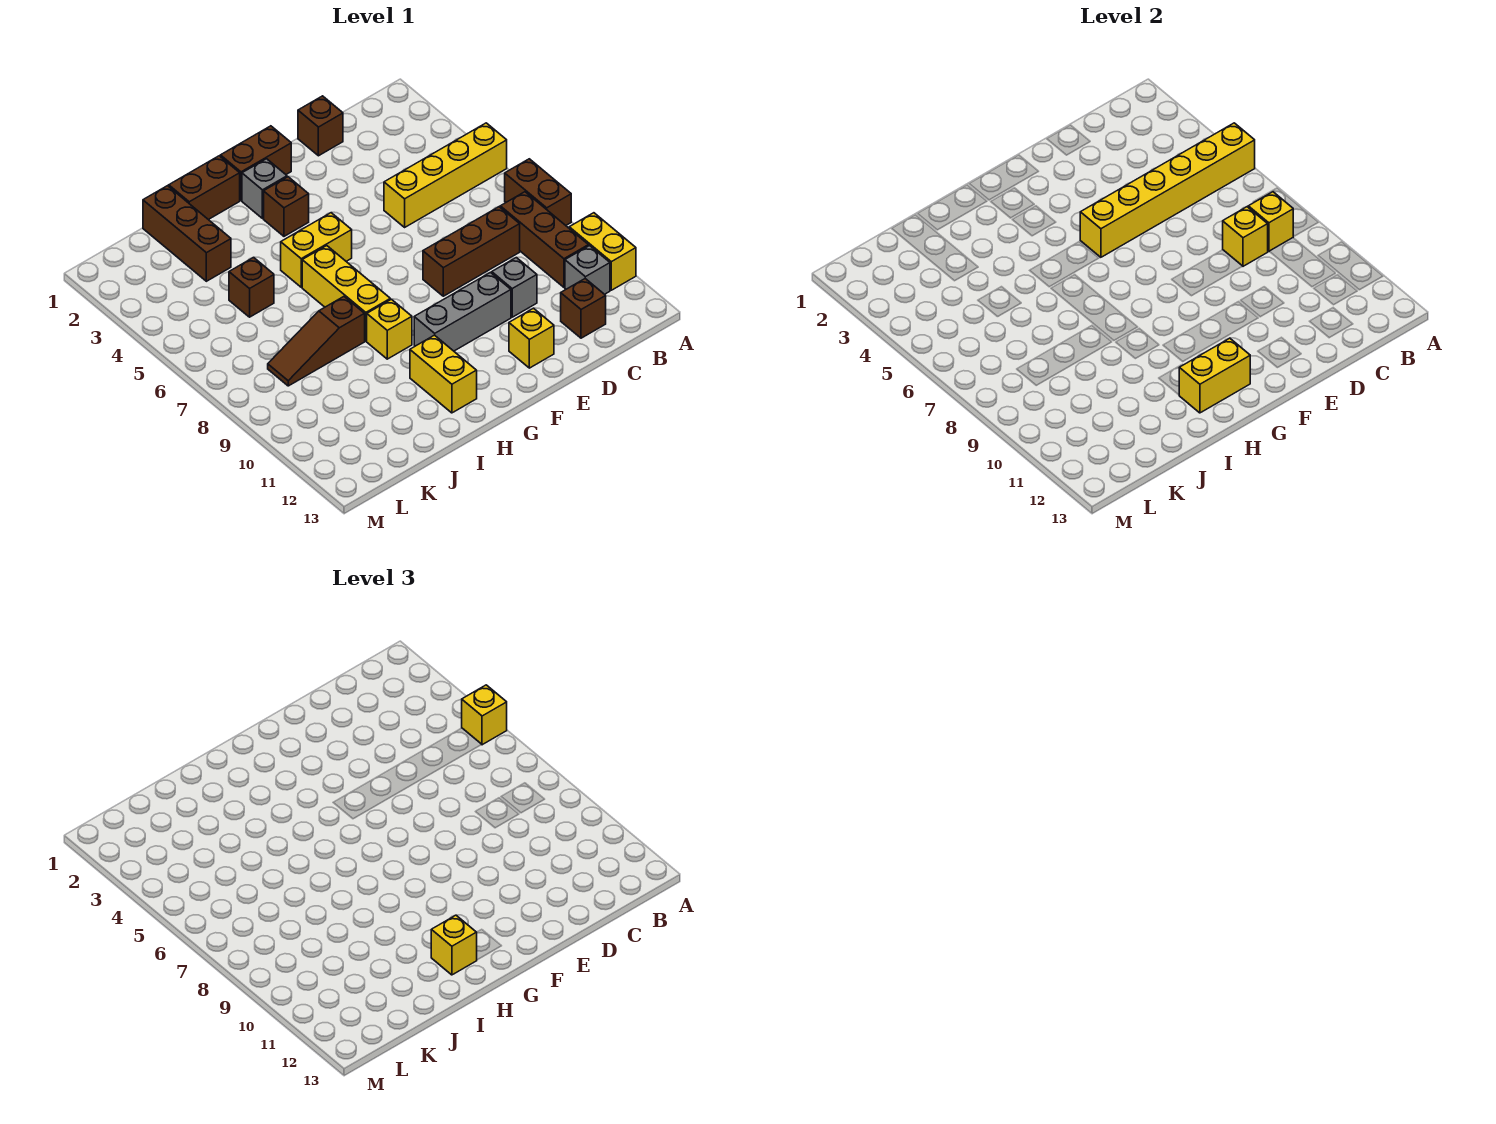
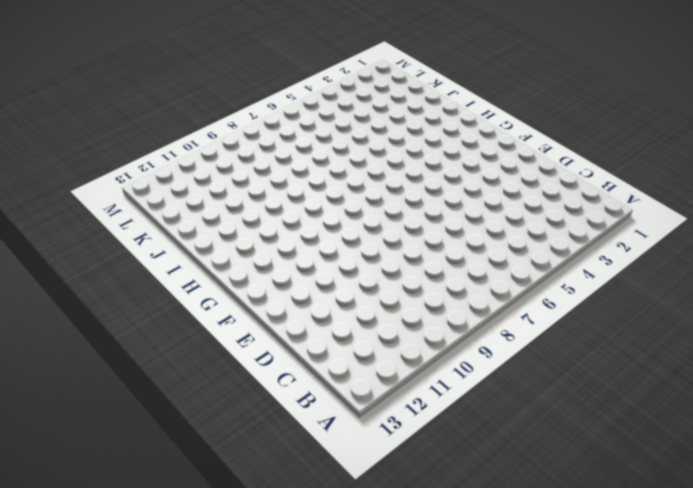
none -> yellow 1x4 brick [384,123,507,227]
none -> brown 1x2 brick [505,159,571,225]
none -> yellow 1x2 brick [569,213,636,290]

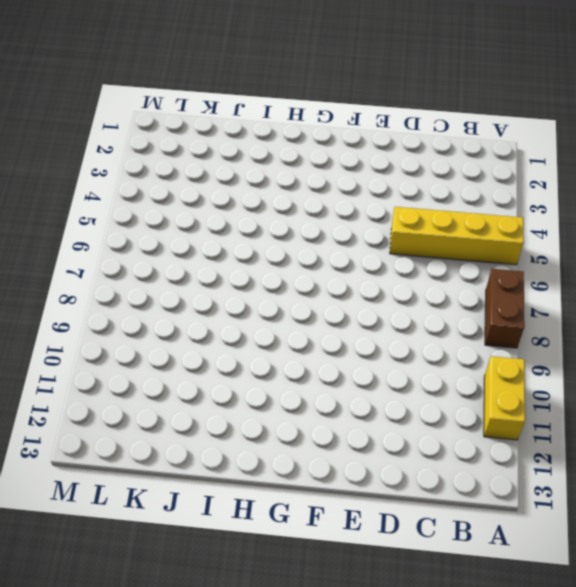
none -> brown 1x3 brick [500,192,589,287]
none -> grey 1x1 brick [565,246,610,294]
none -> brown 1x3 brick [423,207,520,296]

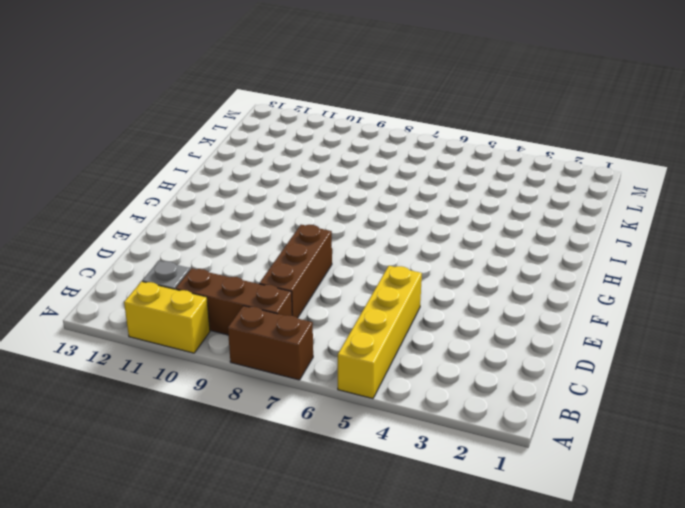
none -> brown 1x1 brick [561,279,606,338]
none -> brown 1x1 brick [298,96,343,156]
none -> grey 1x1 brick [492,258,537,317]

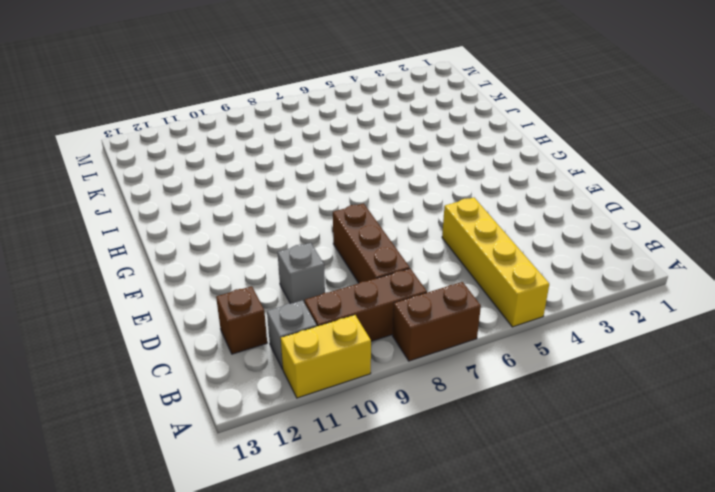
none -> brown 1x1 brick [298,96,343,156]
none -> grey 1x3 brick [414,272,511,351]
none -> yellow 1x1 brick [509,308,554,368]

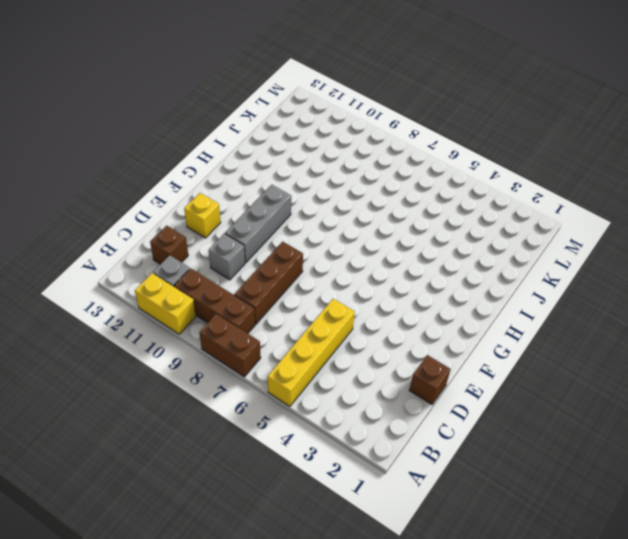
none -> brown 1x2 brick [220,126,291,200]
none -> grey 1x1 brick [242,159,287,219]
none -> brown 1x1 brick [264,177,309,236]

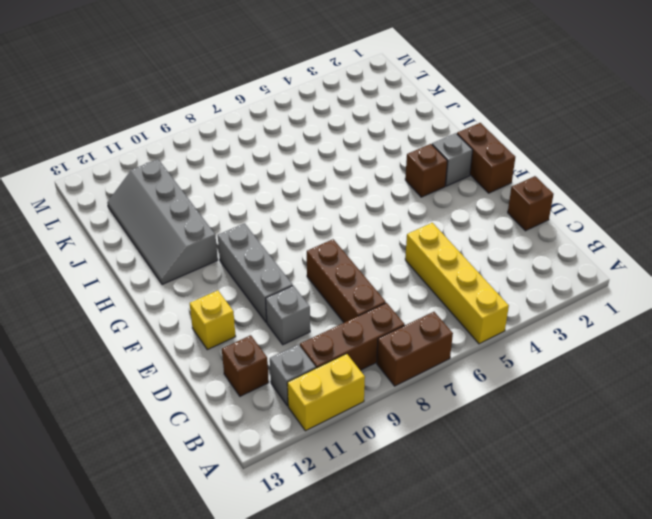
grey 2x4 slope [107,159,218,285] -> yellow 1x2 brick [410,335,477,413]
none -> yellow 1x2 brick [281,213,352,287]
none -> brown 1x2 brick [169,156,240,220]
none -> yellow 1x3 brick [302,246,391,341]

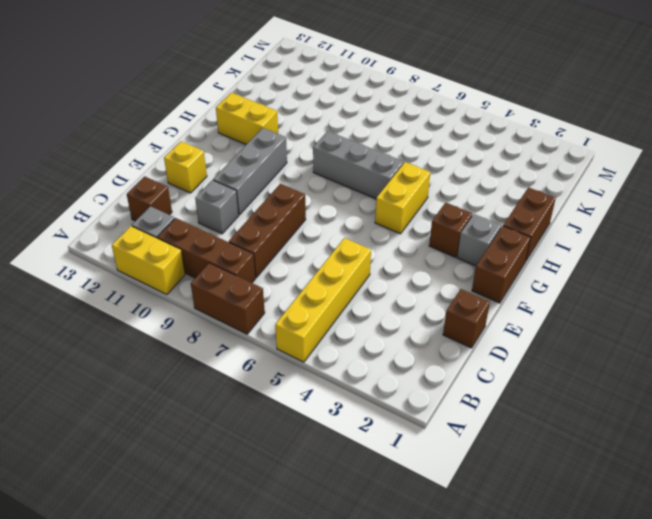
grey 1x3 brick [313,131,404,199] -> yellow 1x3 brick [302,246,391,341]
none -> yellow 1x1 brick [367,299,412,359]
none -> brown 1x3 slope [268,297,365,386]
none -> brown 1x3 brick [143,186,231,281]

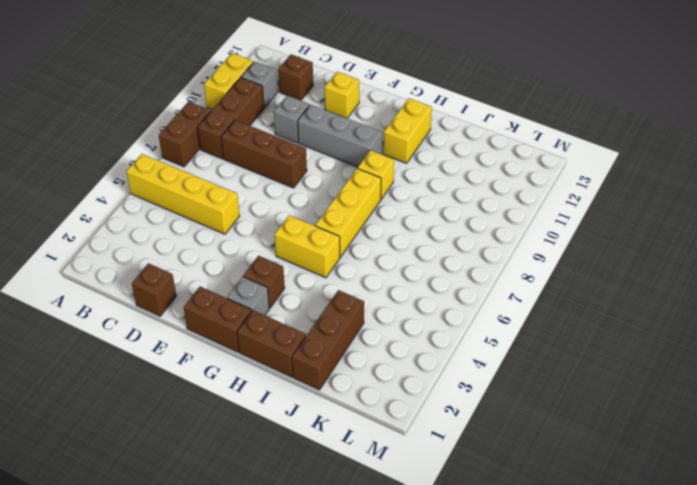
none -> brown 1x3 slope [268,297,365,386]
none -> brown 1x1 brick [229,257,274,317]
none -> yellow 1x6 brick [1080,123,1255,257]

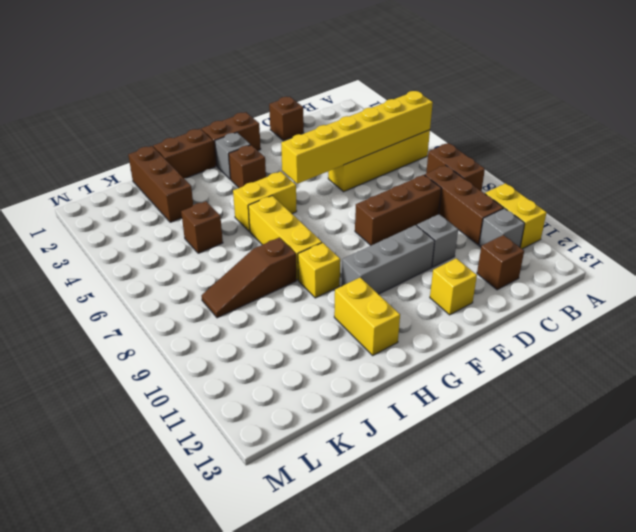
none -> yellow 1x1 brick [1248,192,1293,251]
none -> yellow 1x1 brick [1223,207,1268,266]
none -> yellow 1x2 brick [1179,338,1250,413]

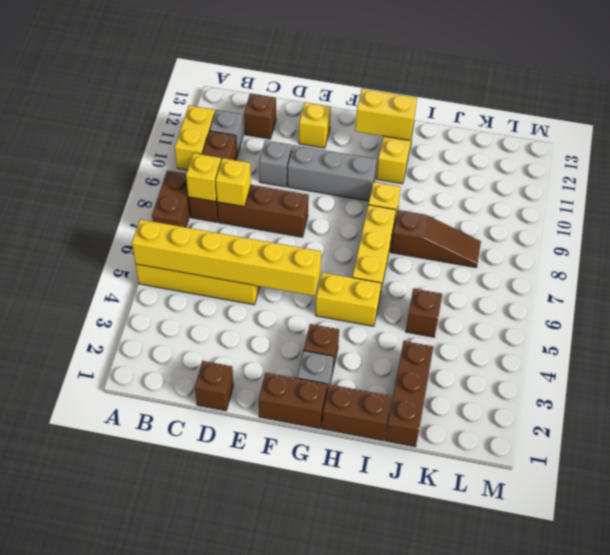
none -> yellow 1x1 brick [462,685,507,745]
none -> yellow 1x1 brick [431,915,477,975]

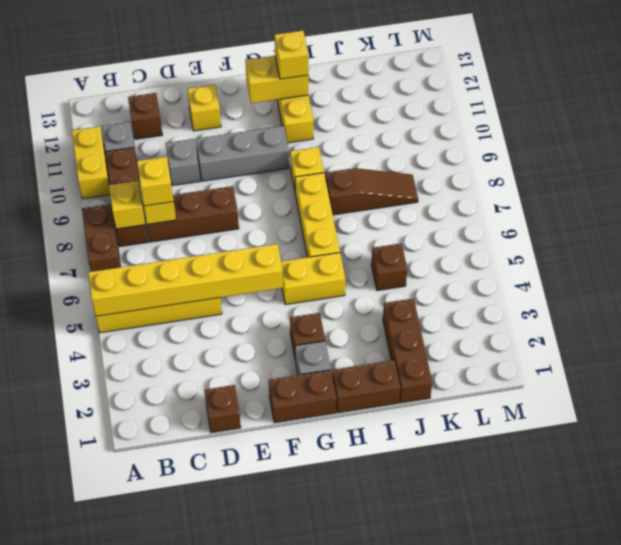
yellow 1x1 brick [137,157,174,206] -> yellow 1x1 brick moved to [462,685,507,745]

